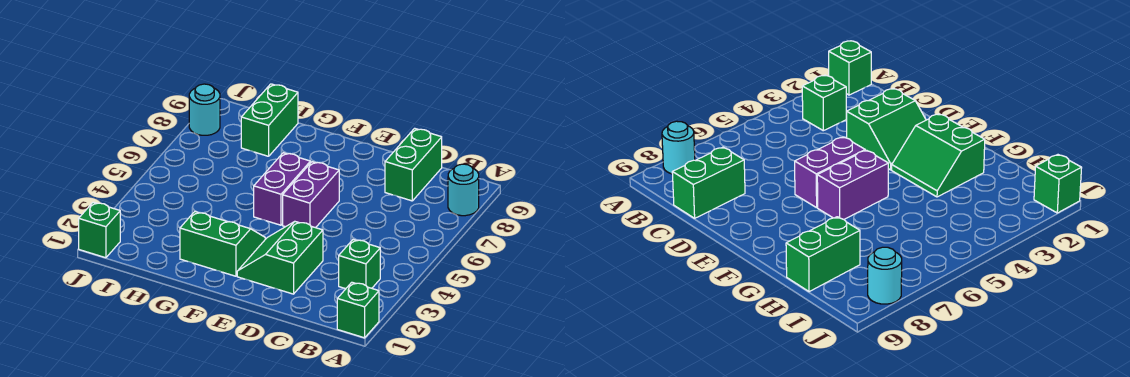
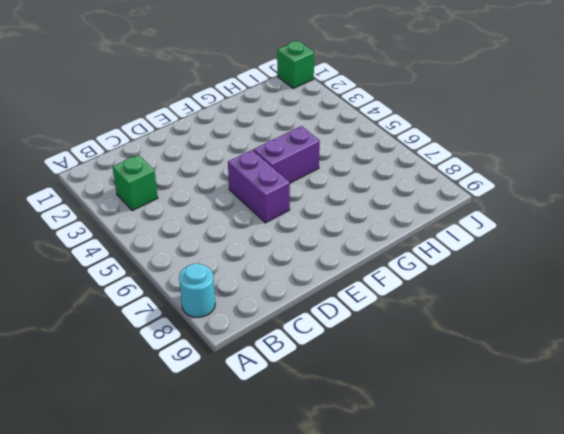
purple 1x2 brick [253,126,320,183] -> purple 1x2 brick turned to [254,153,310,225]
none -> green 1x1 brick [337,282,379,338]
none -> green 1x2 brick [385,128,442,201]

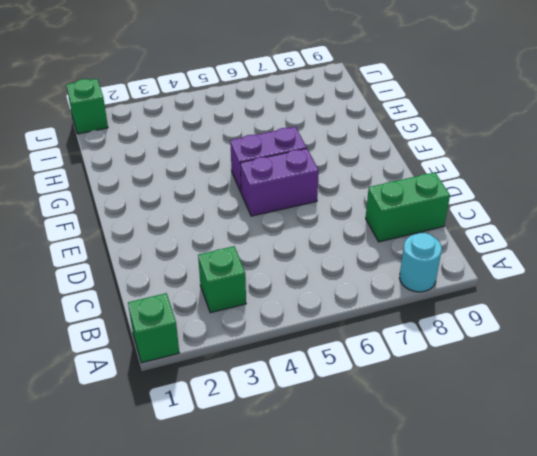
none -> green 2x2 slope [237,222,323,294]
none -> green 2x2 slope [180,212,265,276]

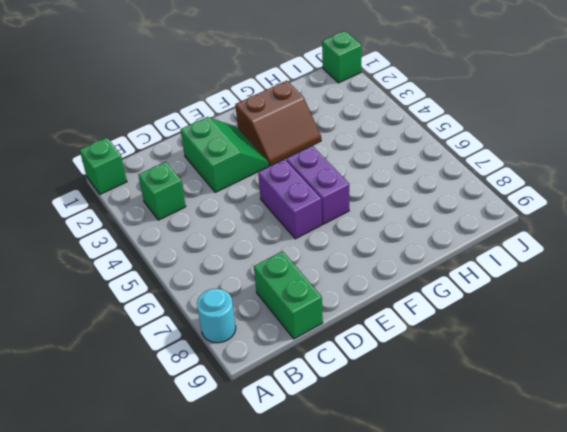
brown 2x2 slope [235,81,321,166] -> green 2x2 slope [180,212,265,276]
none -> green 1x2 brick [241,84,298,156]
none -> cyan 1x1 round brick [189,84,220,135]

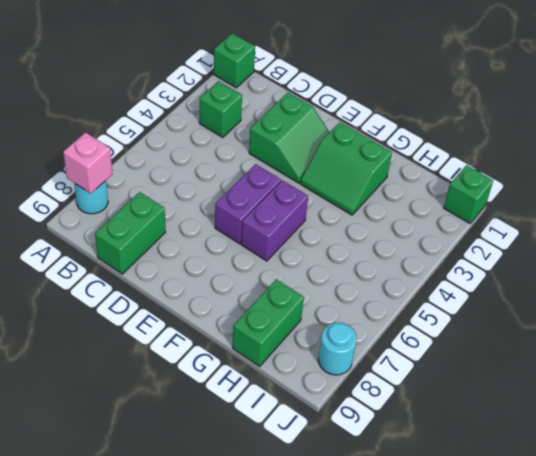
pink 1x1 brick [63,133,112,194] -> none

